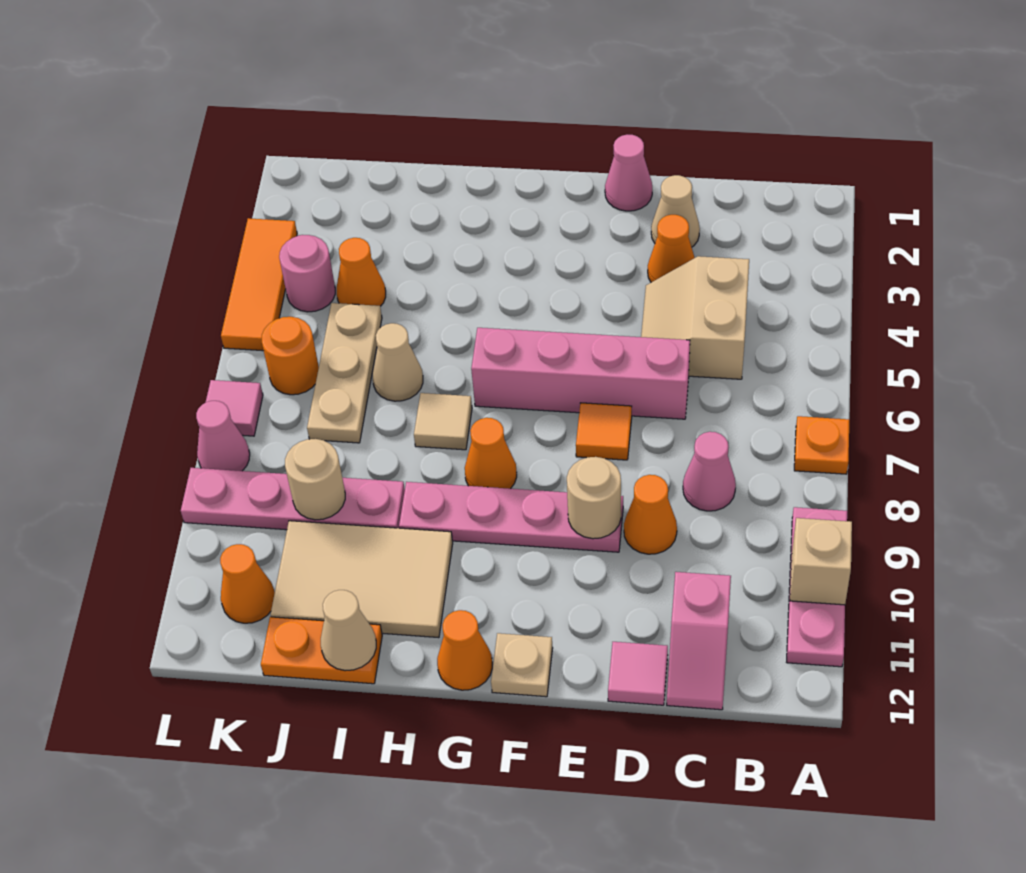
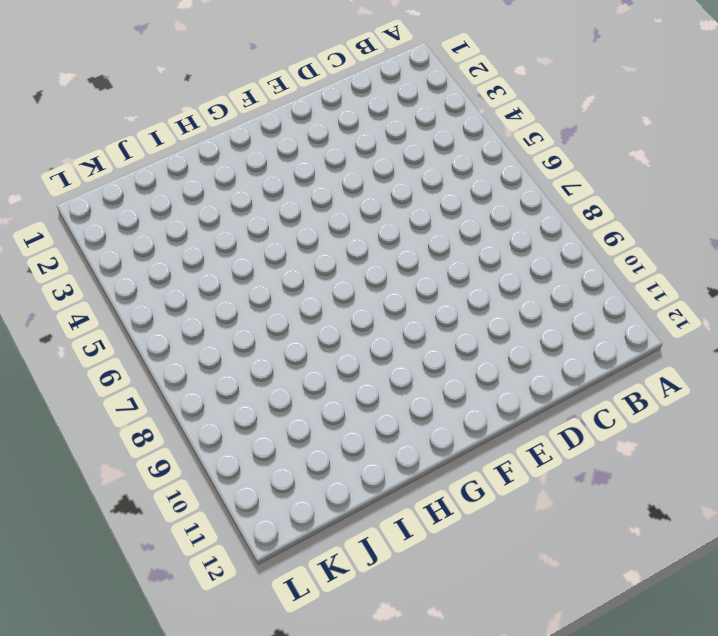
none -> orange 1x1 plate [794,416,849,474]
none -> pink 1x3 plate [787,507,847,667]
none -> tan 2x2 slope [641,256,749,379]
none -> pink 1x1 cone [683,432,736,511]

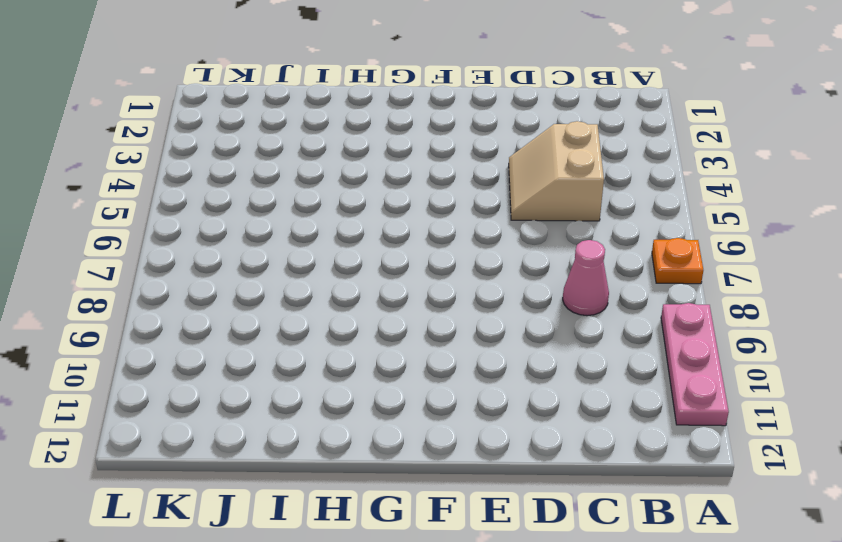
none -> pink 1x2 slope [667,572,731,710]
none -> tan 1x1 cone [651,175,700,247]
none -> orange 1x1 cone [648,215,695,282]
none -> pink 1x4 brick [471,328,690,419]

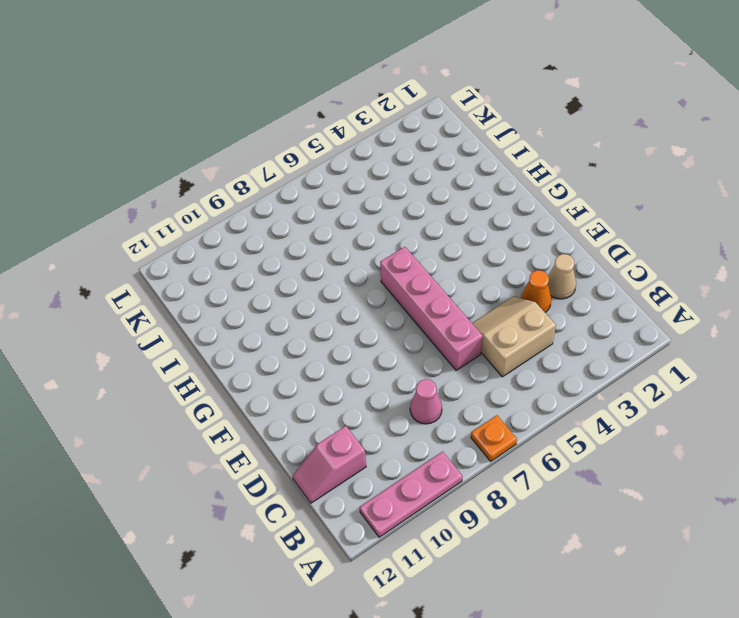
none -> orange 1x1 cone [624,475,677,554]
none -> pink 1x1 tile [608,642,668,705]
none -> pink 1x1 cone [605,135,652,211]
none -> orange 1x1 tile [576,403,632,460]

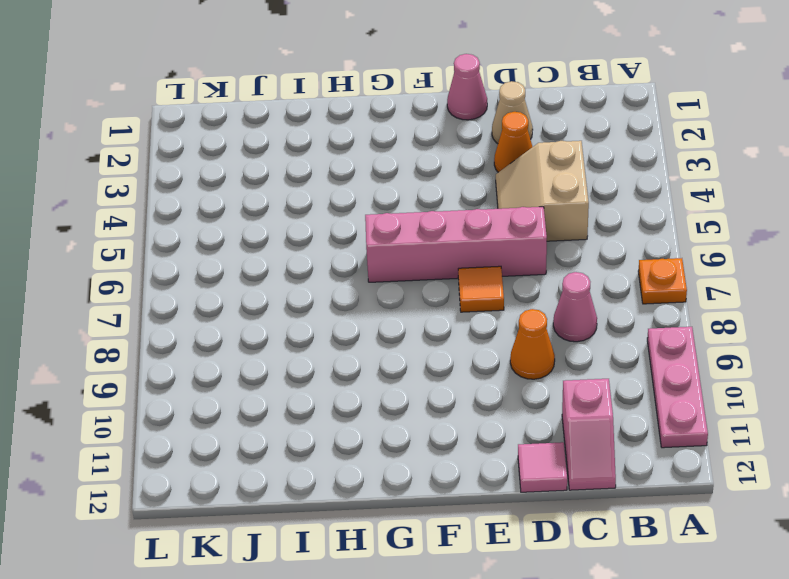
none -> pink 1x4 plate [399,482,623,552]
none -> tan 1x1 plate [491,633,553,697]
none -> orange 1x1 cone [465,418,517,489]
none -> orange 1x1 cone [437,610,492,690]

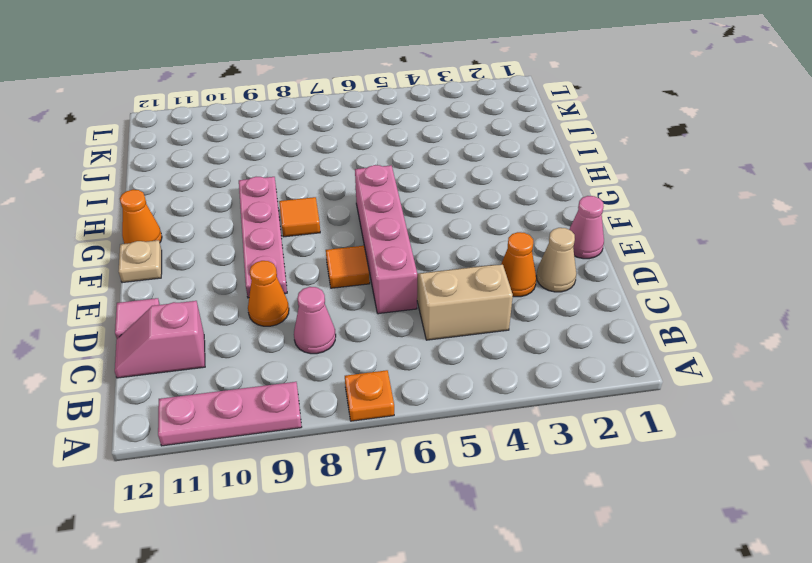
orange 1x1 tile [279,197,320,237] -> orange 1x1 cone [465,418,517,489]
none -> tan 1x1 tile [414,393,472,450]
none -> tan 2x3 tile [271,521,453,638]
none -> tan 1x1 cone [373,323,423,401]
none -> pink 1x4 plate [181,468,405,530]

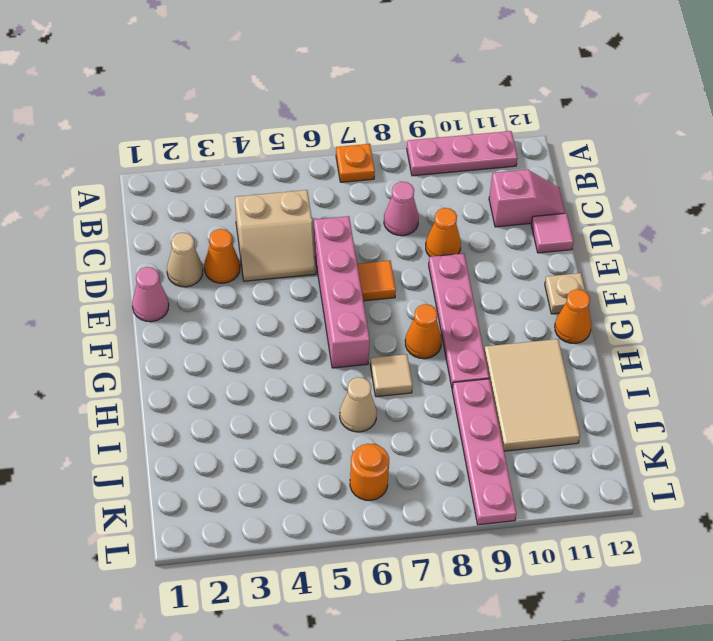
none -> orange 1x2 plate [261,617,382,684]
none -> orange 1x1 cone [337,238,386,306]
none -> tan 1x3 plate [307,303,382,443]
none -> pink 1x1 round brick [279,235,335,312]

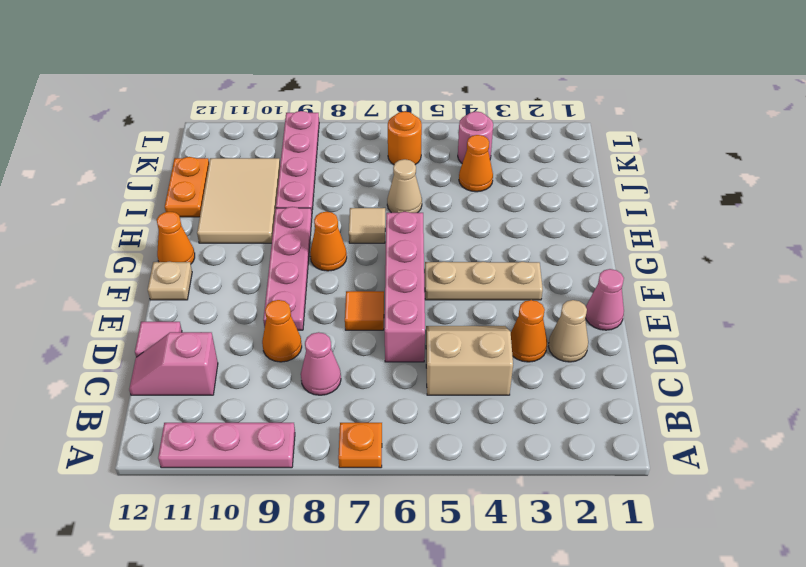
tan 1x3 plate [425,262,543,300] -> tan 1x3 plate moved to [307,303,382,443]
none -> orange 1x1 cone [220,544,275,623]
none -> orange 1x3 tile [221,218,297,351]
none -> pink 1x1 tile [206,380,263,436]
none -> pink 1x1 cone [196,401,250,471]

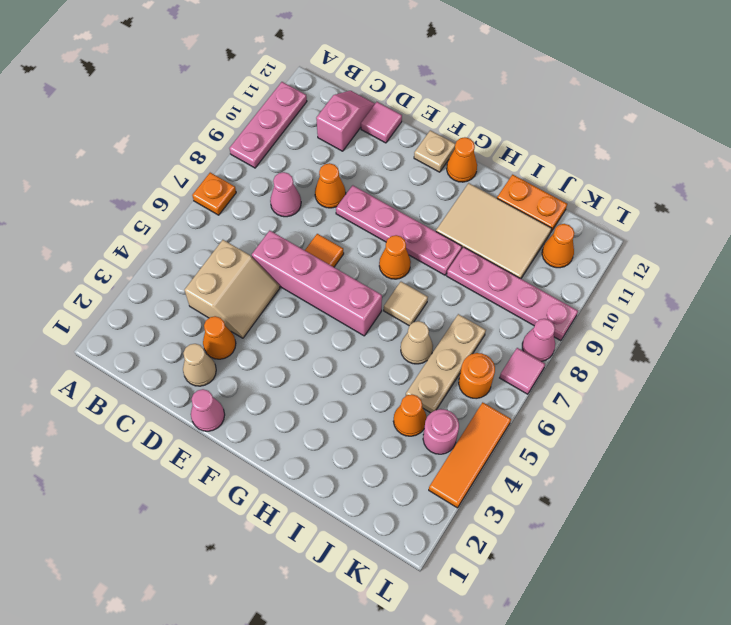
none -> tan 1x1 brick [790,518,852,605]
none -> tan 1x1 round brick [567,457,621,539]
none -> tan 1x1 cone [321,590,376,671]
none -> tan 1x1 round brick [285,439,345,520]

